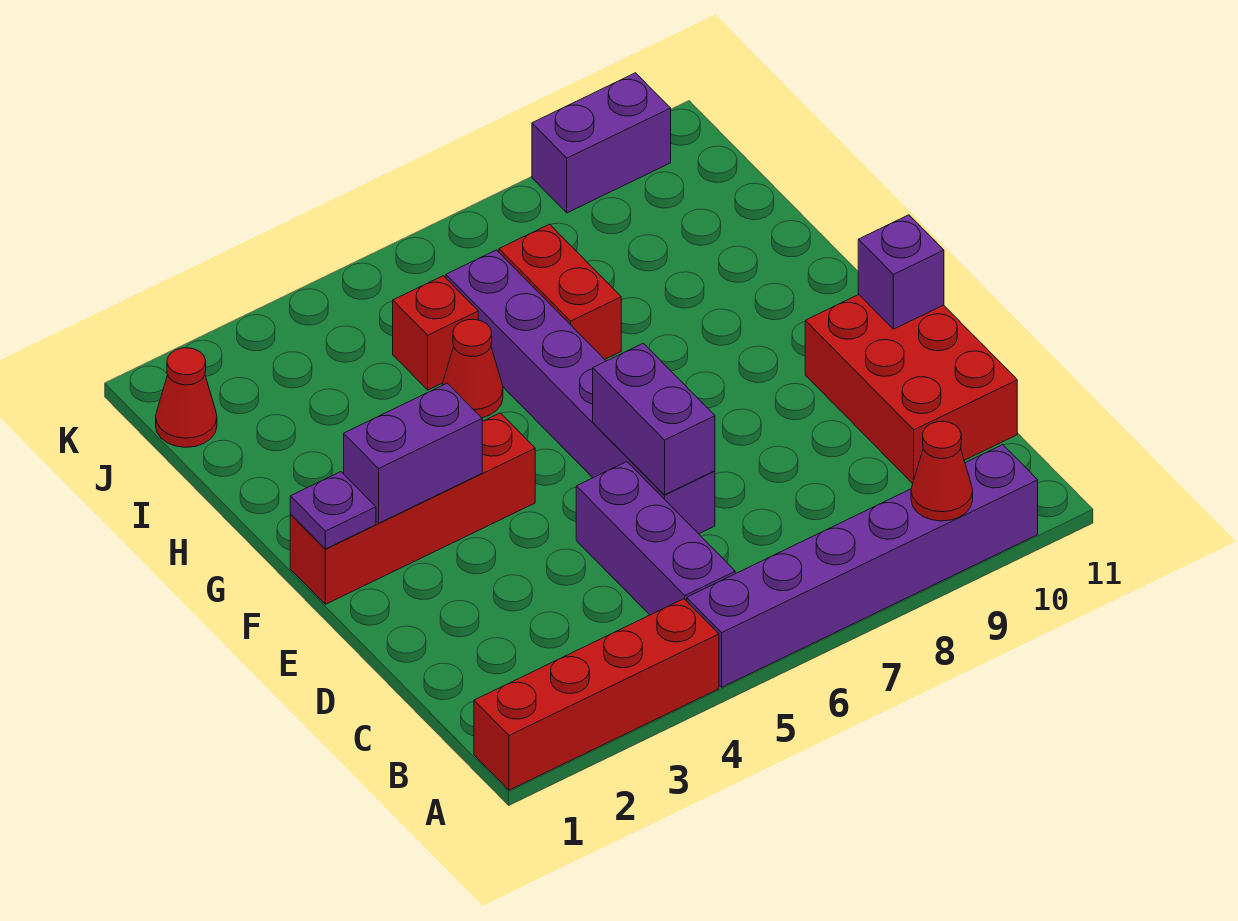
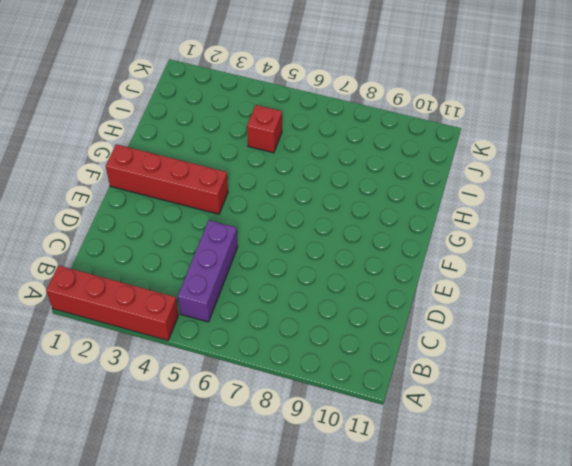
none -> purple 1x6 brick [687,445,1038,687]
none -> red 2x3 brick [805,295,1017,484]
none -> purple 1x6 brick [446,250,715,534]

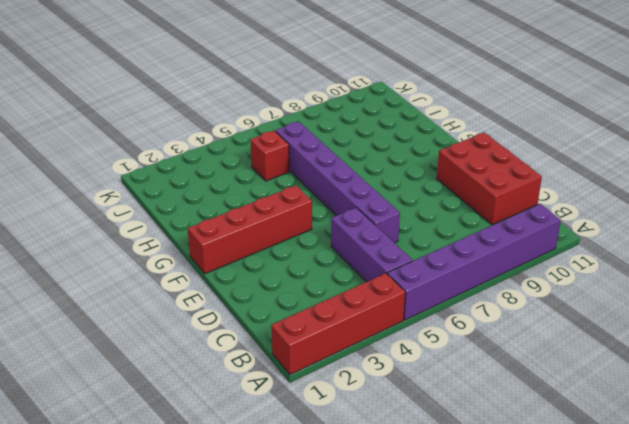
none -> red 1x1 cone [442,319,503,418]
none -> red 1x2 brick [499,224,621,359]
none -> red 1x1 cone [156,348,217,447]

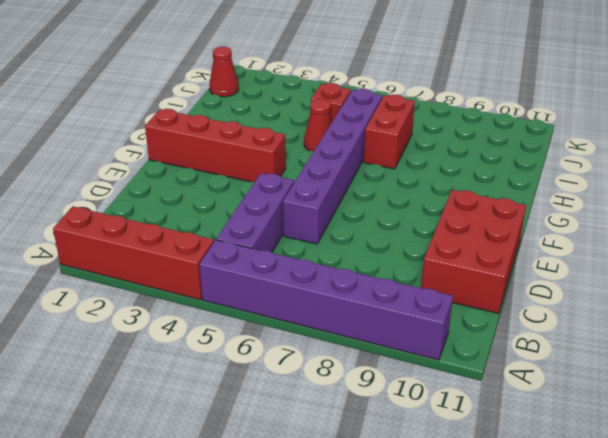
none -> purple 1x2 brick [532,73,671,213]
none -> red 1x1 cone [911,421,973,521]
none -> purple 1x2 brick [593,343,715,495]

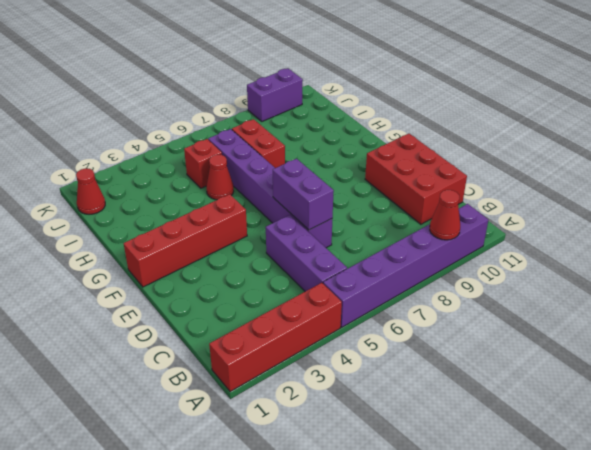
none -> purple 1x1 brick [858,215,944,329]
none -> purple 1x1 plate [290,472,376,549]
none -> purple 1x2 brick [344,383,482,523]

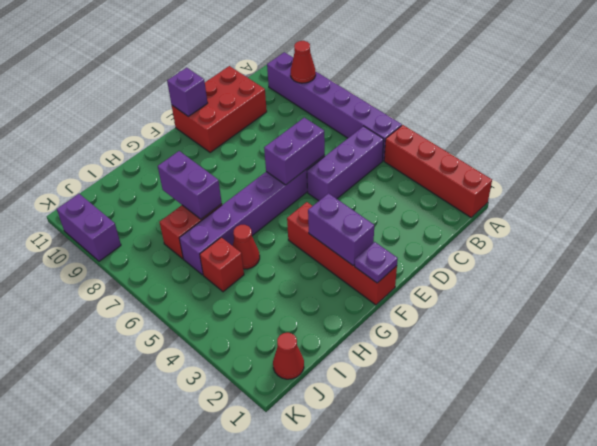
purple 1x2 brick [158,151,222,219] -> none

